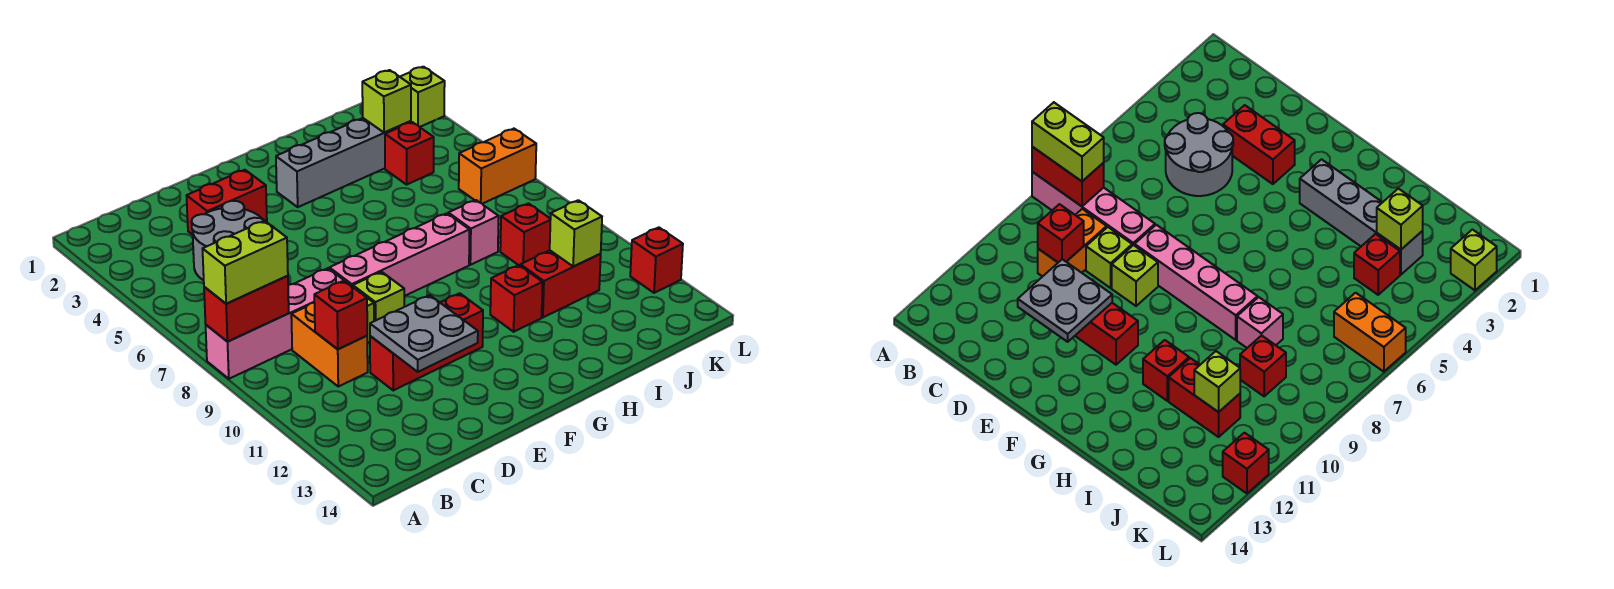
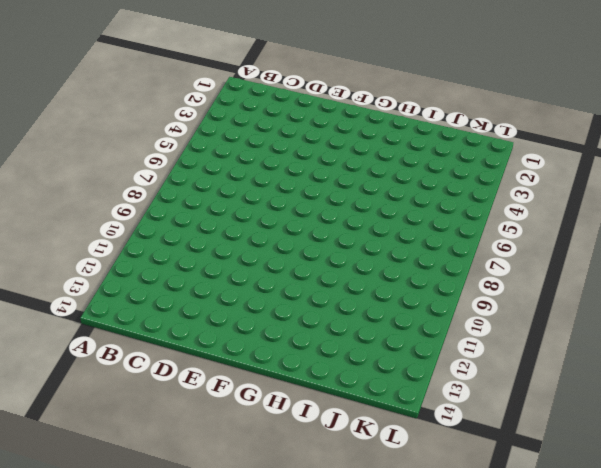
none -> pink 1x4 brick [206,268,350,379]
none -> grey 2x2 round brick [191,201,265,280]
none -> orange 1x2 brick [291,303,368,386]

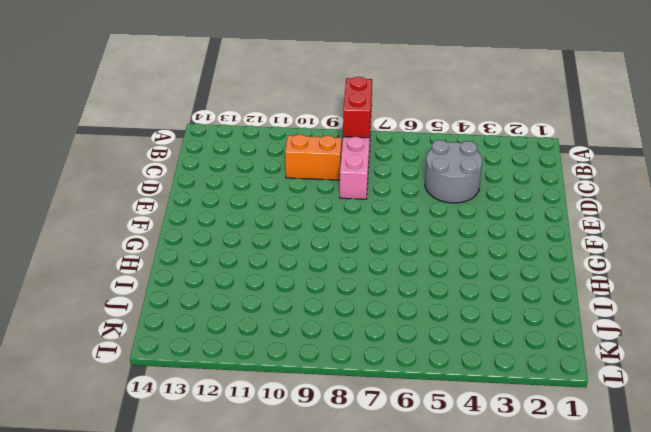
none -> red 1x2 brick [187,170,267,235]
none -> lime 1x1 brick [1086,227,1132,288]
none -> red 1x3 brick [370,293,483,390]

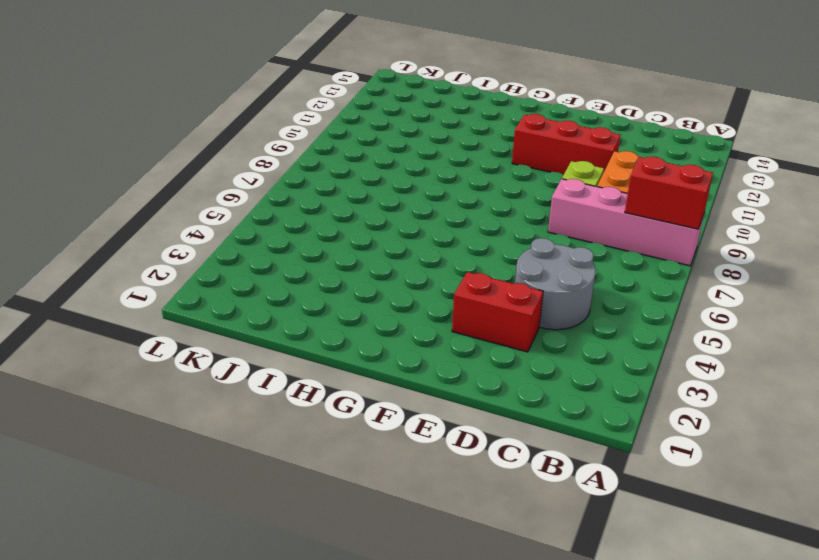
none -> pink 1x4 brick [329,213,469,296]
none -> lime 1x1 brick [353,272,404,321]
none -> grey 1x4 brick [276,118,411,207]

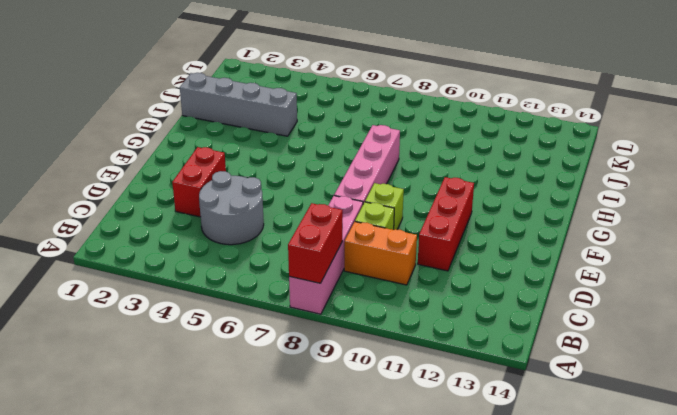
grey 1x4 brick [180,73,297,136] -> grey 1x4 brick turned to [276,118,411,207]
none -> red 1x1 brick [490,265,543,332]
none -> pink 1x1 brick [448,200,499,265]
none -> red 1x2 brick [520,250,601,317]

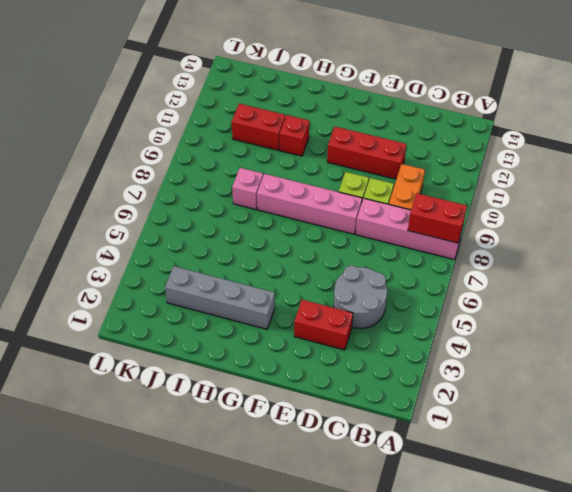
none -> red 1x1 brick [385,122,434,185]
none -> red 1x1 brick [500,203,551,265]
none -> orange 1x2 brick [459,129,536,204]

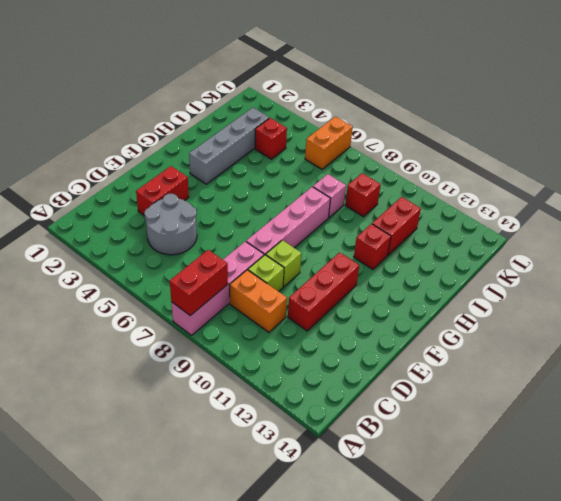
none -> lime 1x1 brick [400,67,445,127]
none -> red 1x1 brick [630,227,683,293]
none -> red 1x1 brick [314,281,367,349]

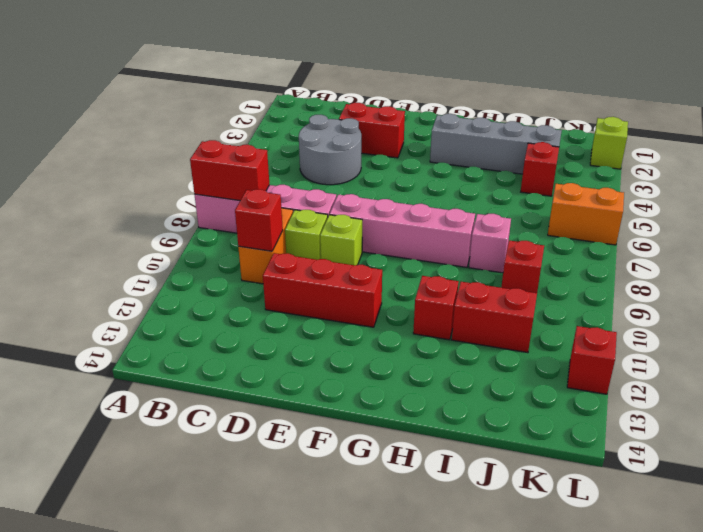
none -> grey 2x2 plate [370,295,478,372]
none -> lime 1x1 brick [362,70,411,133]
none -> lime 1x1 brick [550,200,602,267]

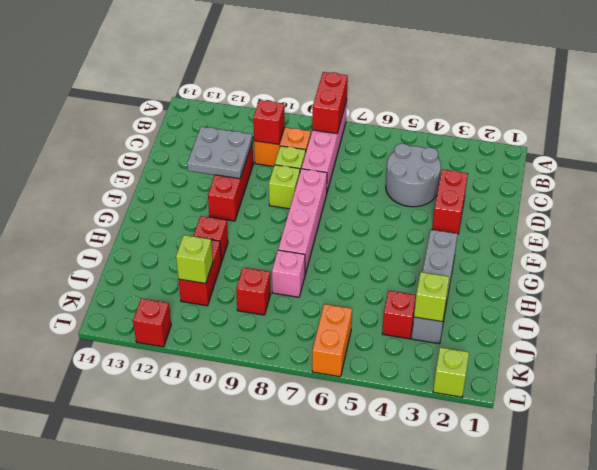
none -> lime 1x2 brick [203,221,288,304]

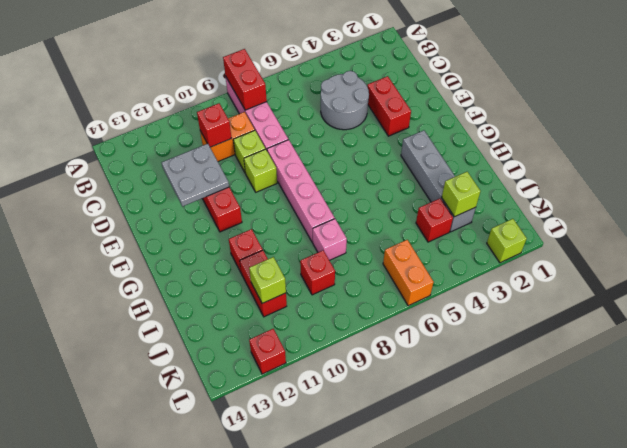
none -> lime 1x2 brick [203,221,288,304]

